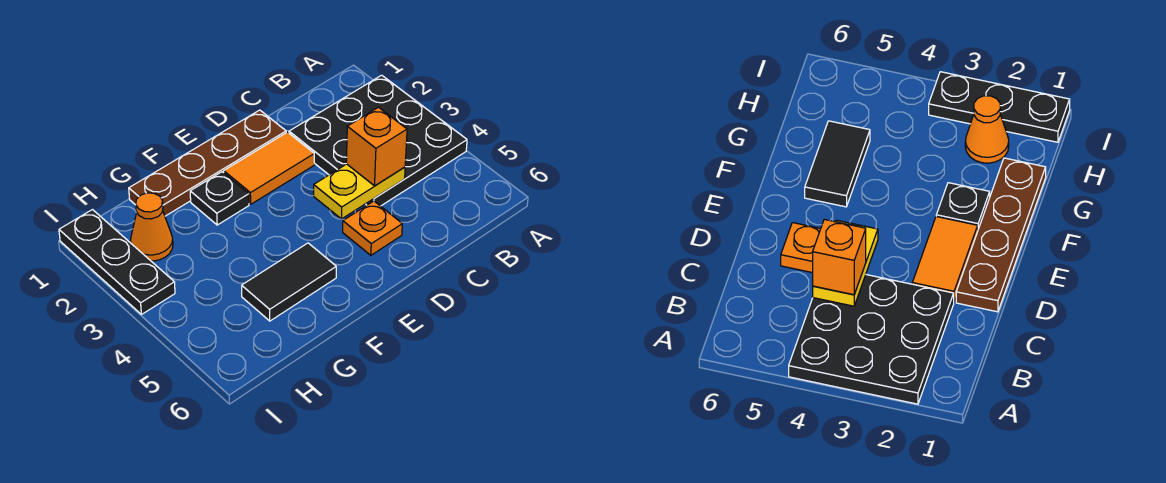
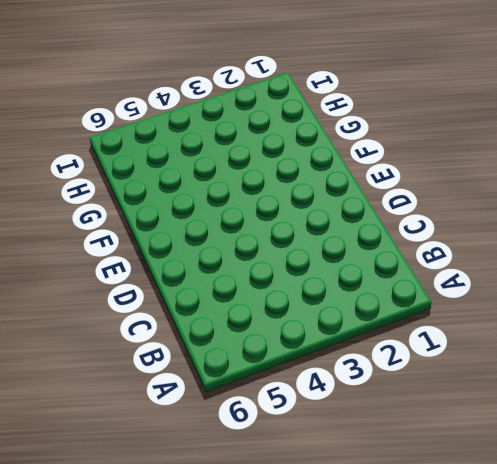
none -> black 3x3 plate [289,75,467,206]
none -> brown 1x4 plate [129,110,286,216]

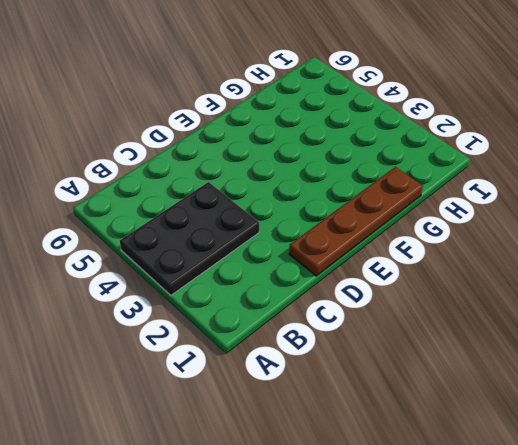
black 2x3 plate [120,182,259,295] -> black 3x3 plate [289,75,467,206]
none -> orange 1x2 tile [224,132,314,204]
none -> orange 1x1 plate [343,201,402,255]

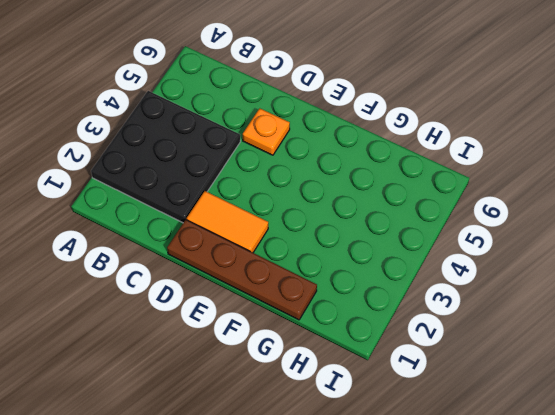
none -> black 1x1 plate [190,172,249,225]
none -> black 1x2 tile [242,243,336,321]

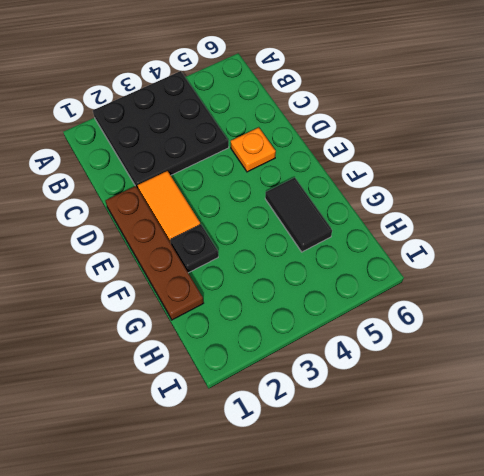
none -> orange 1x1 cone [130,193,173,261]
none -> black 1x3 plate [59,210,175,314]

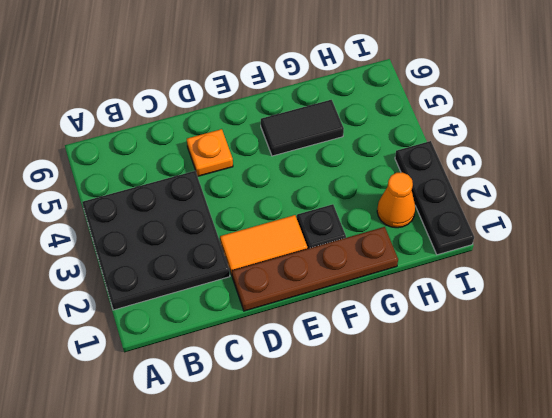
none -> yellow 1x2 plate [314,164,405,219]
none -> orange 1x1 brick [346,107,407,186]

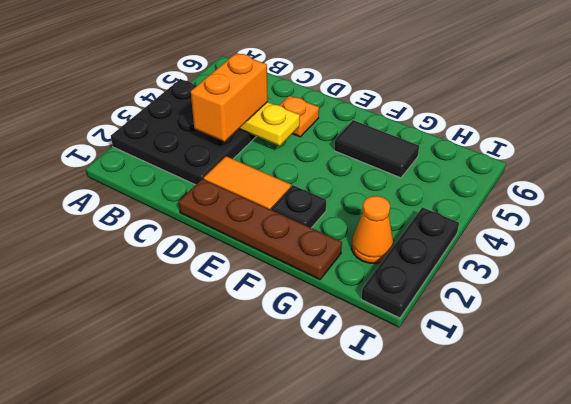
orange 1x2 brick [191,53,268,142] -> orange 1x1 brick [346,107,407,186]

